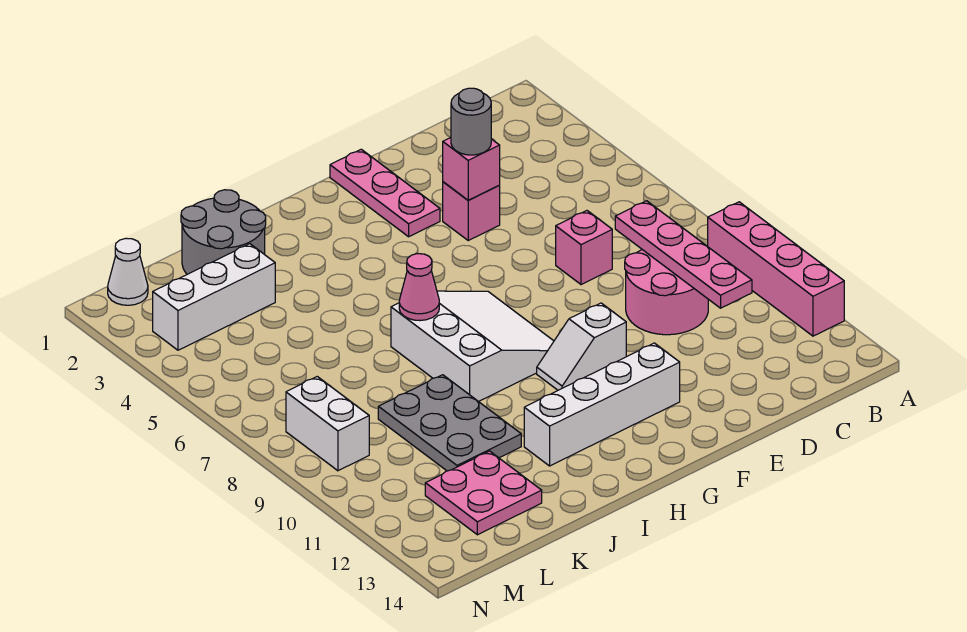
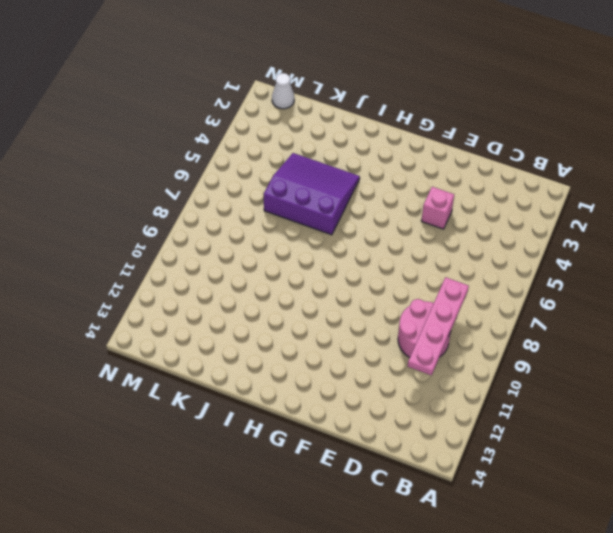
purple 3x3 slope [264,153,360,235] -> none
none -> pink 1x4 brick [708,202,844,336]
none -> pink 1x1 brick [556,211,612,285]
none -> pink 1x3 plate [330,149,440,237]

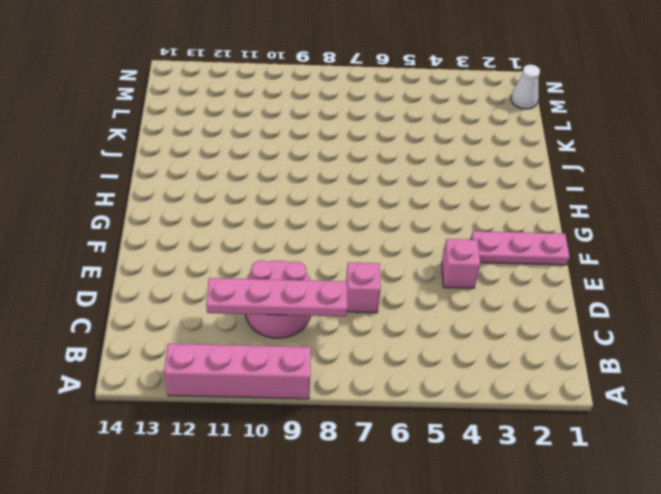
none -> white 1x2 slope [537,303,626,390]
none -> white 1x4 brick [524,343,680,466]
none -> white 3x3 slope [391,291,554,402]

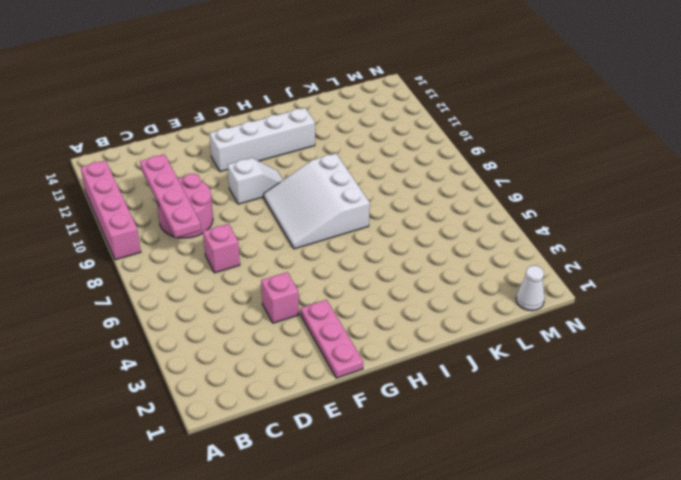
none -> grey 2x2 round brick [181,190,266,274]
none -> grey 2x3 plate [378,375,521,471]
none -> white 1x3 brick [153,244,275,350]

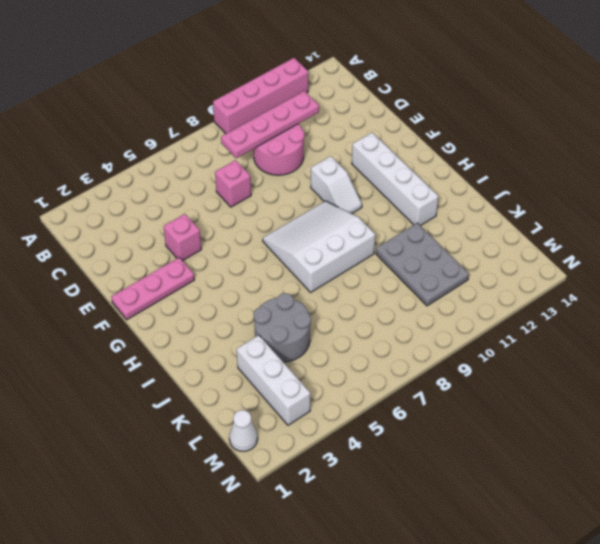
grey 2x2 round brick [254,293,311,362] -> grey 2x2 round brick moved to [181,190,266,274]
grey 2x3 plate [376,223,469,306] -> grey 2x3 plate turned to [378,375,521,471]
none -> pink 2x2 plate [425,451,542,535]
none -> white 1x2 brick [286,377,369,471]
none -> pink 1x1 brick [443,138,500,200]

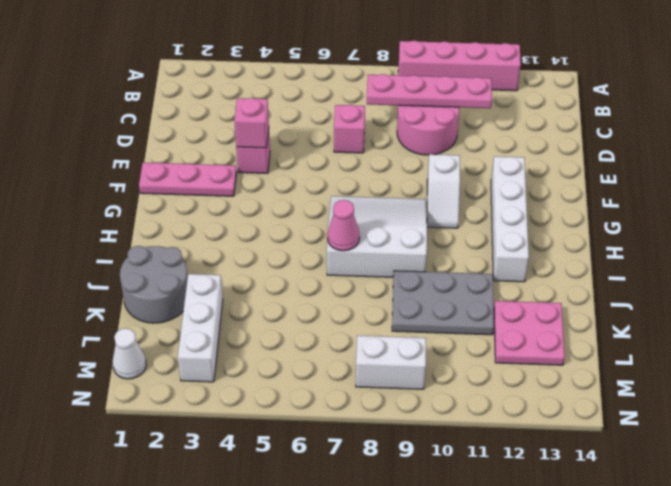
none -> grey 1x1 round brick [451,88,491,155]

